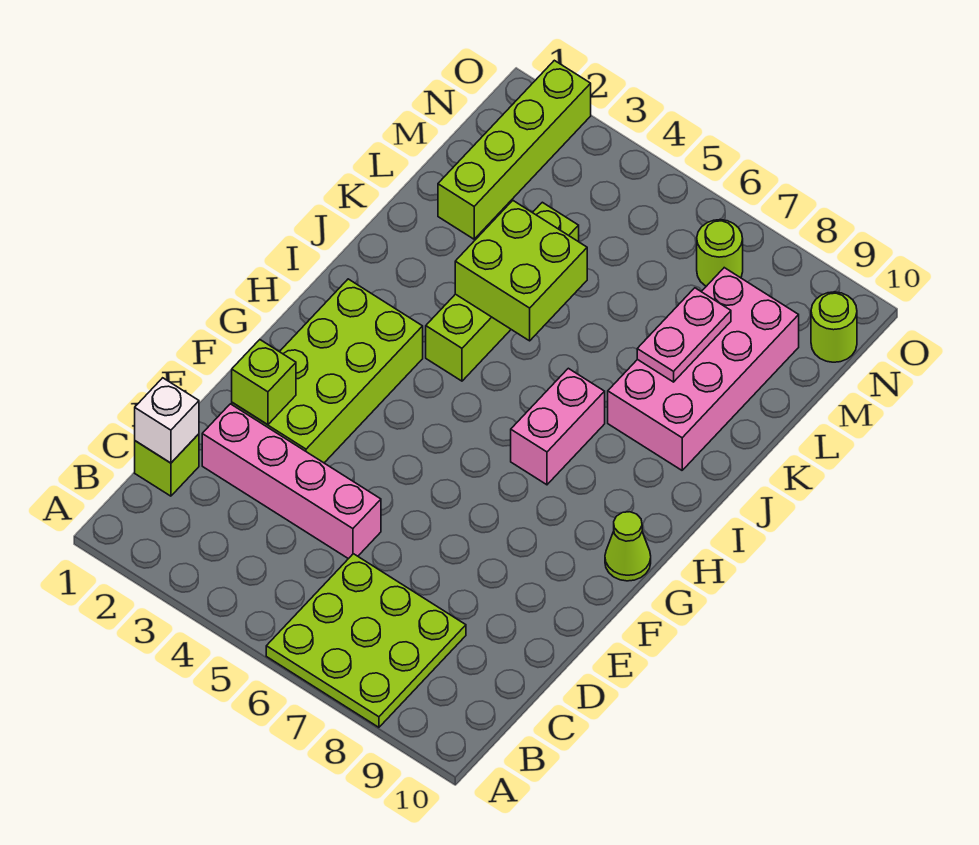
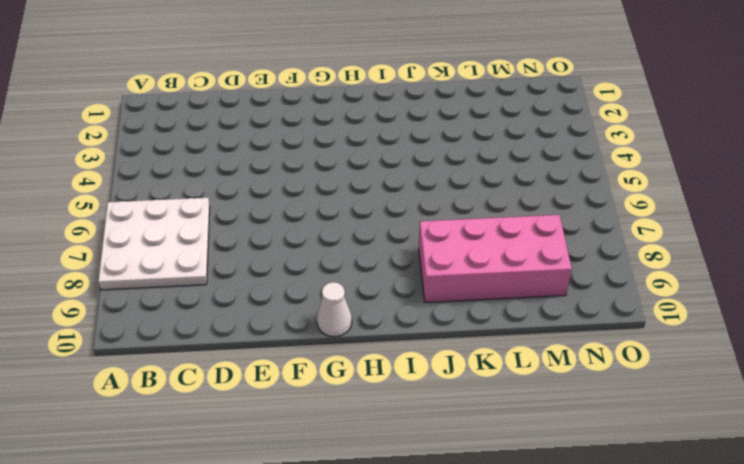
white 3x3 plate [98,198,210,290] -> lime 3x3 plate [266,554,466,727]
white 1x1 cone [317,282,352,337] -> lime 1x1 cone [605,512,651,581]
none -> lime 1x1 brick [135,434,199,496]
none -> pink 1x4 brick [202,404,381,559]
none -> lime 2x4 brick [232,279,423,463]

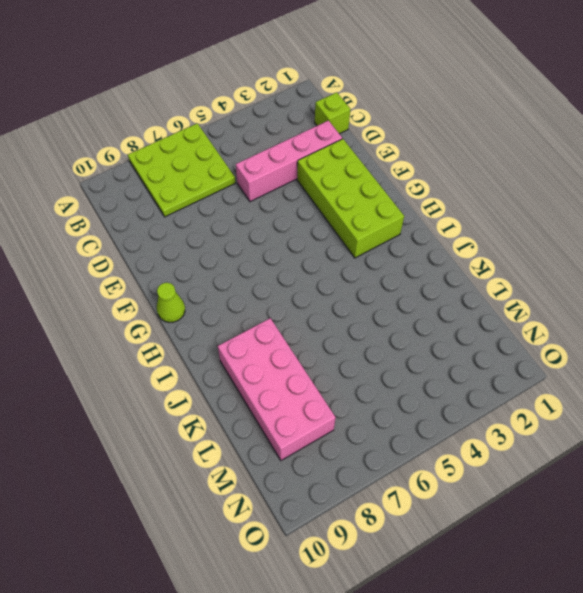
none -> pink 1x2 brick [511,368,605,485]
none -> lime 1x4 brick [426,202,579,381]
none -> lime 1x4 brick [438,60,591,239]

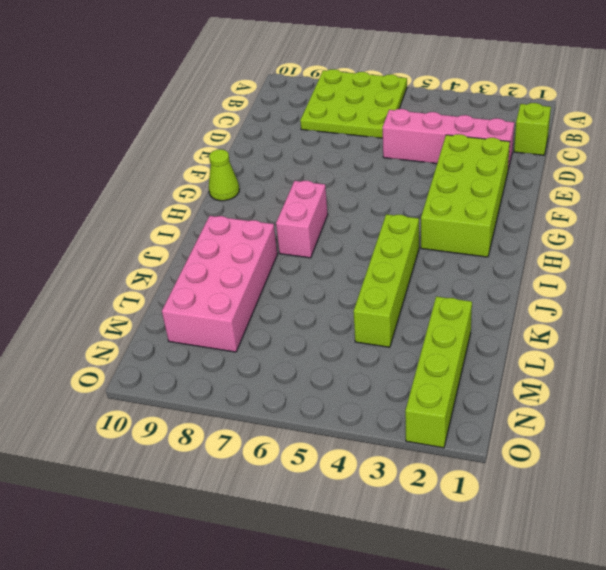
none -> lime 1x1 round brick [697,220,743,286]
none -> lime 1x1 round brick [811,292,857,362]
none -> white 1x1 brick [135,378,199,463]

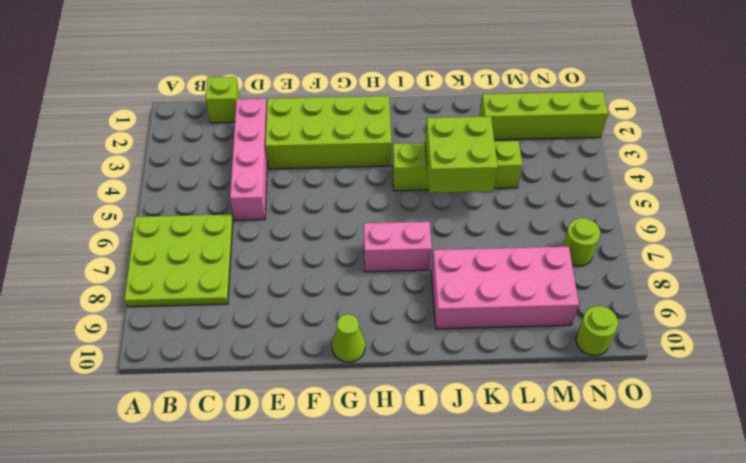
none -> white 1x1 brick [135,378,199,463]
none -> lime 1x1 brick [232,340,296,425]
none -> pink 1x2 plate [637,288,731,382]

